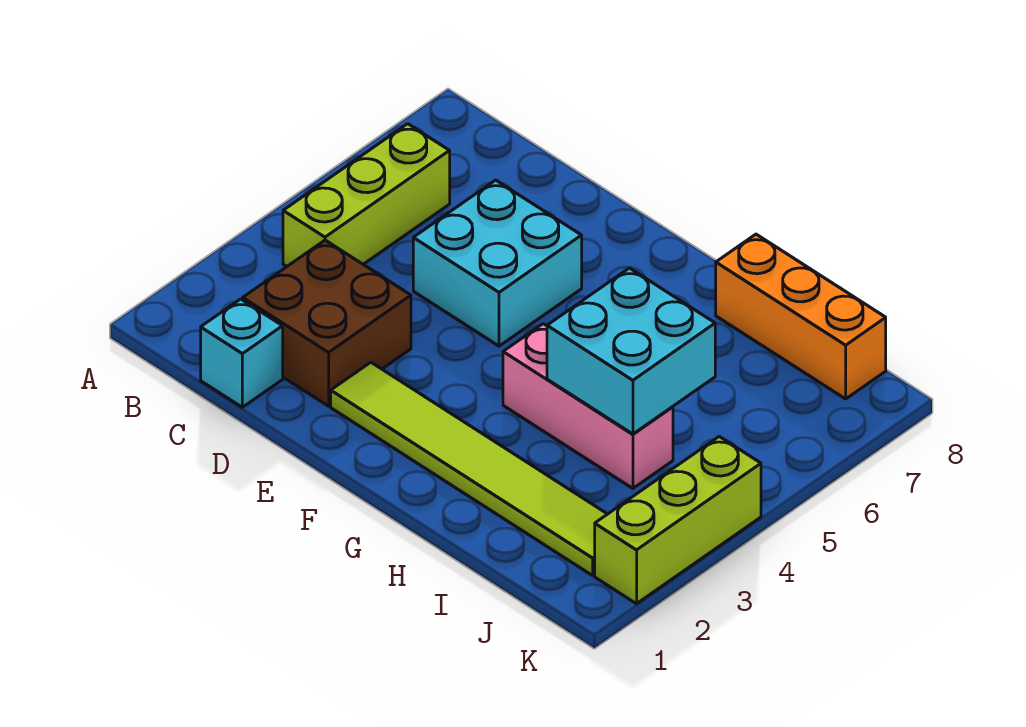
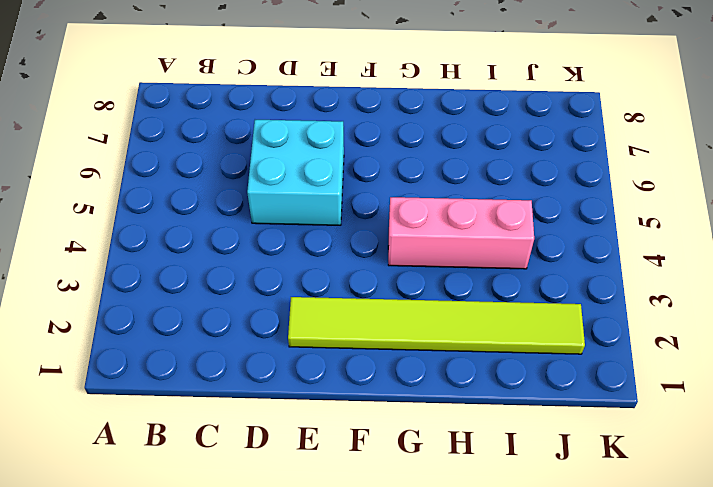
none -> lime 1x3 brick [283,124,450,266]
none -> cyan 1x1 brick [201,299,283,407]

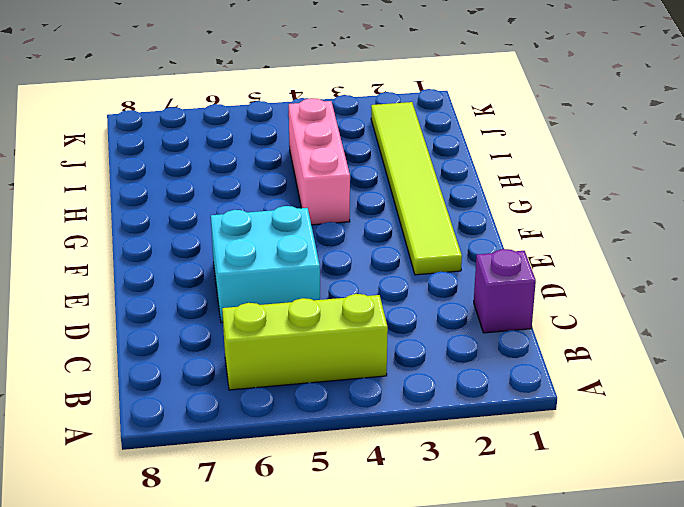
purple 1x1 brick [474,249,536,333] -> cyan 1x1 brick [201,299,283,407]
none -> brown 2x2 brick [243,240,411,406]
none -> orange 1x3 brick [716,234,886,399]

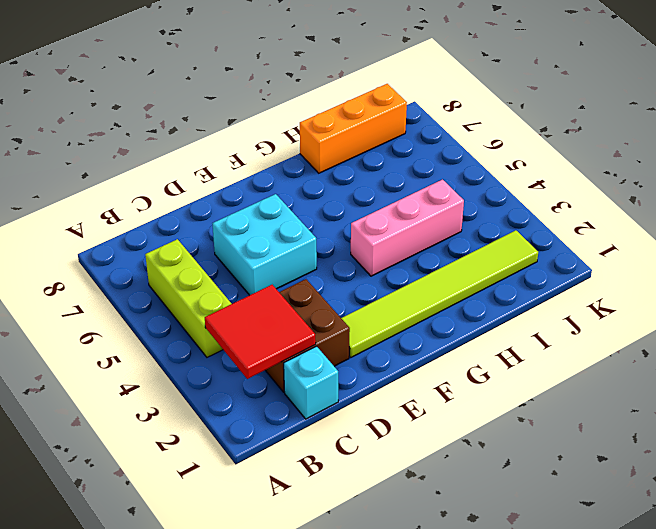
red 2x2 tile [205,285,316,379] -> none
none -> lime 1x3 brick [595,437,761,604]
none -> cyan 2x2 brick [547,268,715,434]

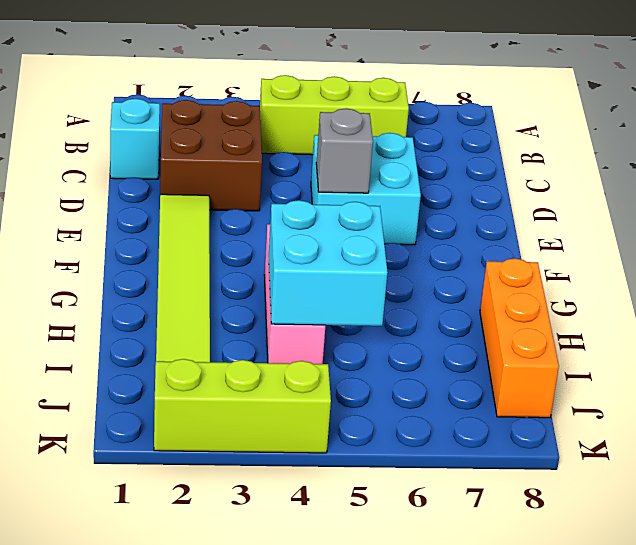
grey 1x1 brick [316,109,373,193] -> none

